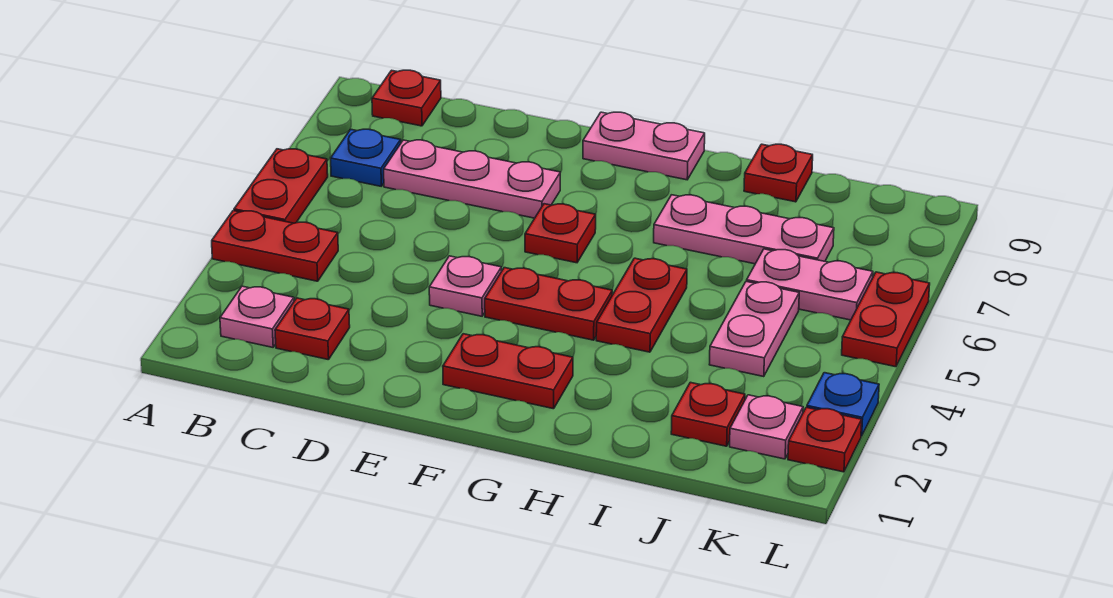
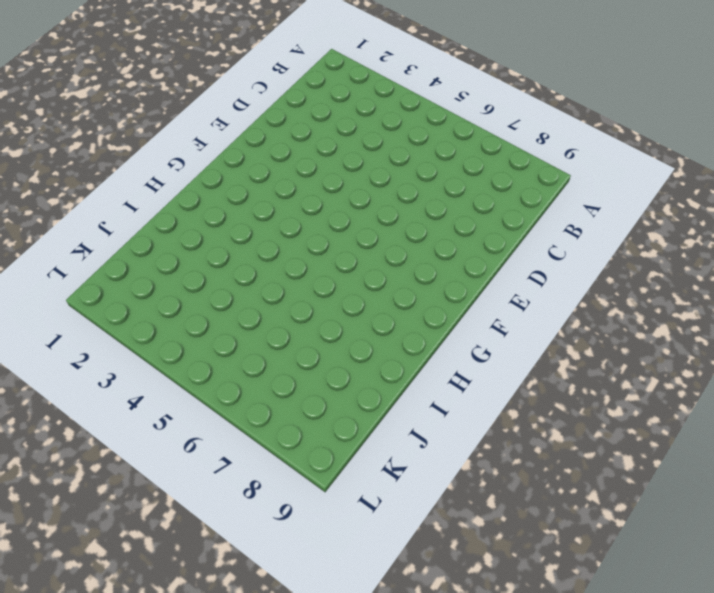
none -> red 1x2 plate [212,211,338,281]
none -> red 1x2 plate [234,149,328,223]
none -> pink 1x1 plate [220,286,294,347]

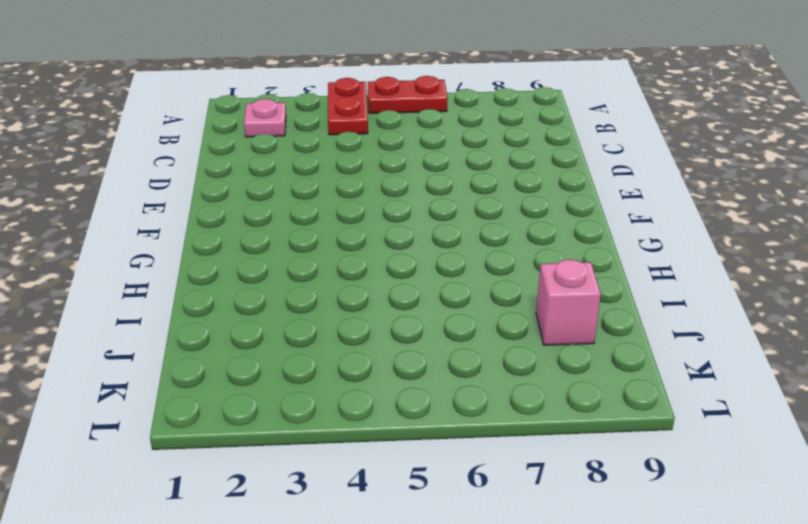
pink 1x1 brick [536,259,601,345] -> none
none -> blue 1x1 plate [331,129,401,186]
none -> red 1x1 plate [372,70,441,126]
none -> red 1x1 plate [275,298,350,360]

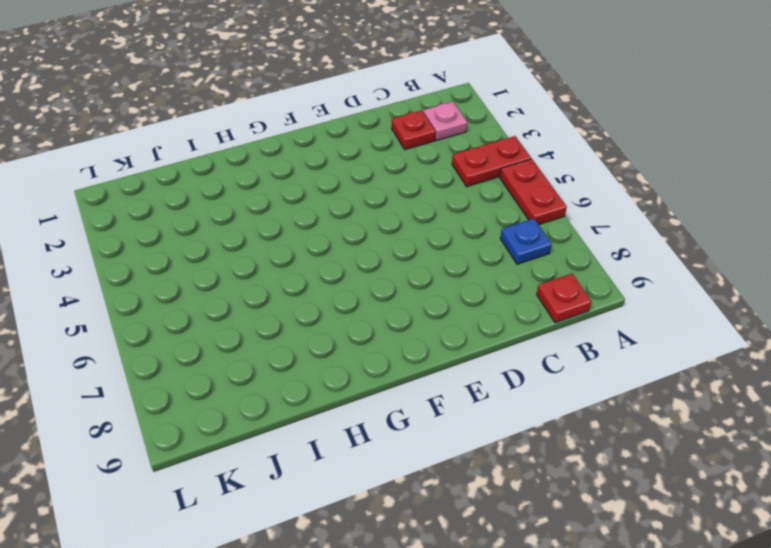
none -> pink 1x3 plate [384,140,560,218]
none -> pink 1x1 plate [429,256,502,316]
none -> red 1x2 plate [443,334,573,409]

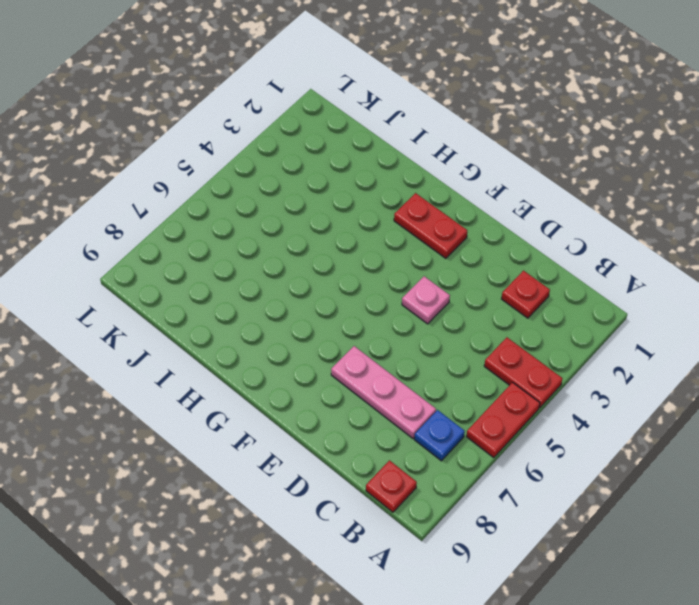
none -> pink 1x1 plate [220,286,294,347]
none -> red 1x2 plate [485,268,612,340]
none -> red 1x1 plate [525,204,596,263]

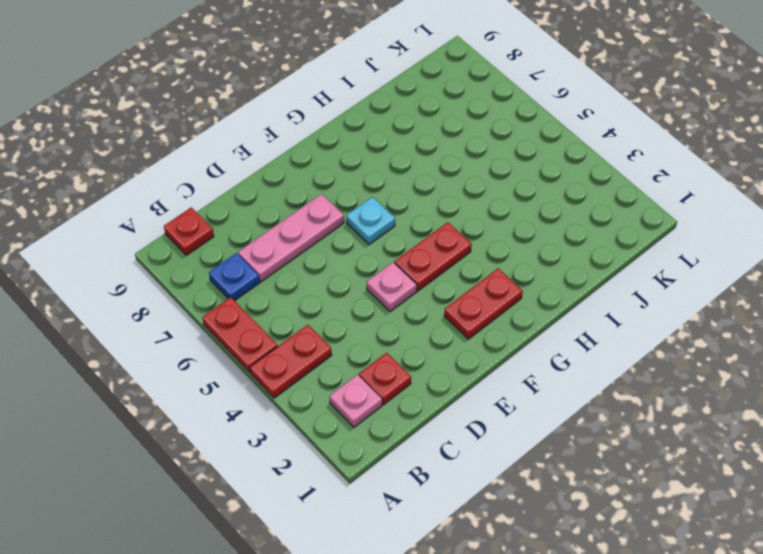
cyan 1x1 plate [346,197,395,245] -> red 1x1 plate [525,204,596,263]
none -> pink 1x2 plate [583,112,705,180]
none -> red 1x2 plate [596,258,687,352]
none -> pink 1x3 plate [654,195,834,264]

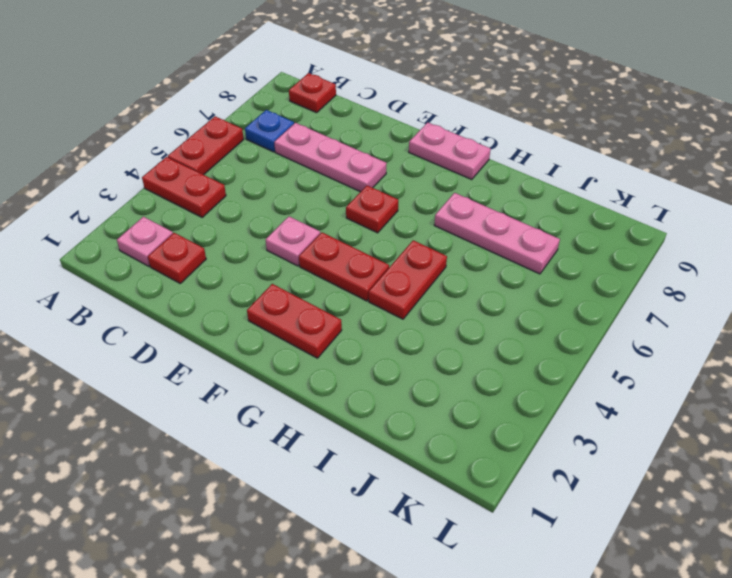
none -> red 1x1 plate [744,144,813,202]
none -> red 1x1 plate [671,382,745,446]
none -> pink 1x2 plate [709,281,799,376]

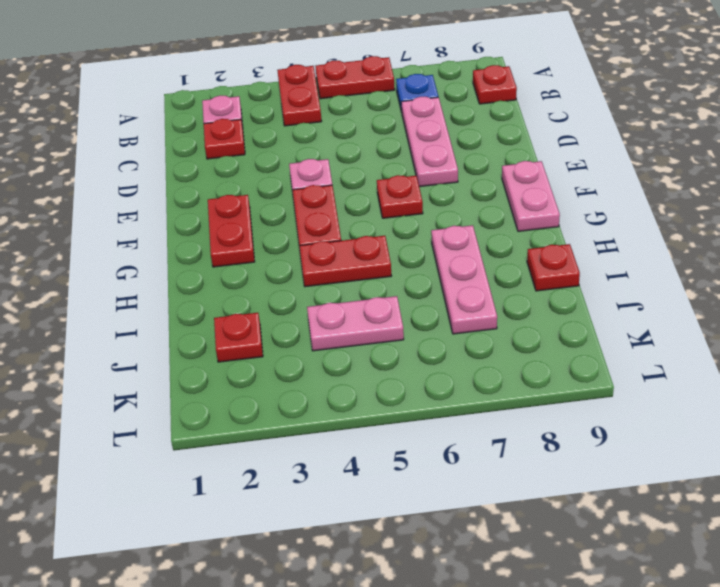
none -> pink 1x2 plate [747,249,873,320]
none -> pink 1x1 plate [730,395,803,459]
none -> red 1x1 plate [788,407,862,472]

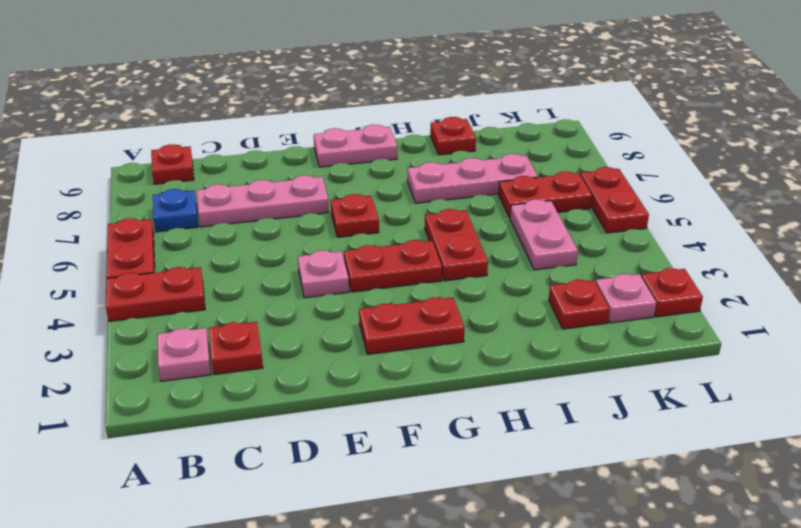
red 1x2 plate [499,171,592,218] -> pink 1x2 plate [747,249,873,320]
none -> blue 1x1 plate [807,373,879,436]

